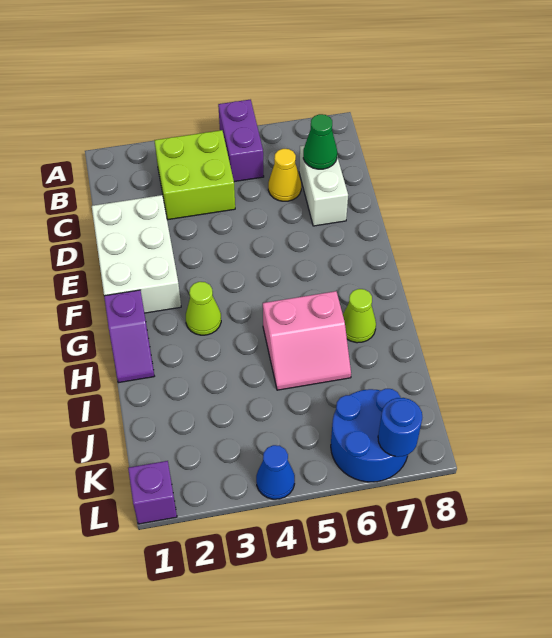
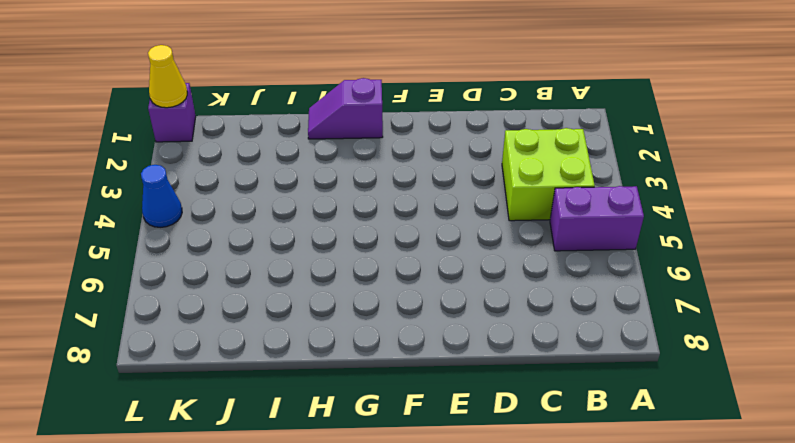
yellow 1x1 cone [148,45,187,108] -> yellow 1x1 cone moved to [268,149,301,201]
none -> white 1x2 brick [299,146,348,226]
none -> white 2x3 brick [92,195,181,313]
none -> lime 1x1 cone [186,282,221,335]

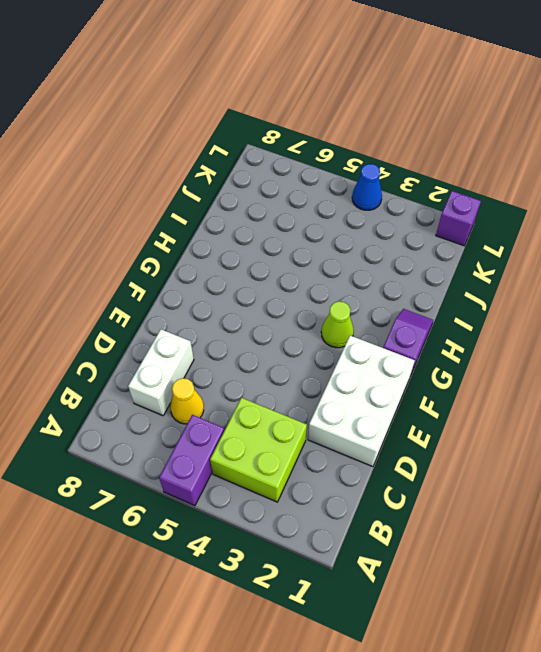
none -> pink 2x2 slope [263,291,351,390]
none -> lime 1x1 cone [343,289,376,343]
none -> blue 2x2 round brick [331,389,408,482]

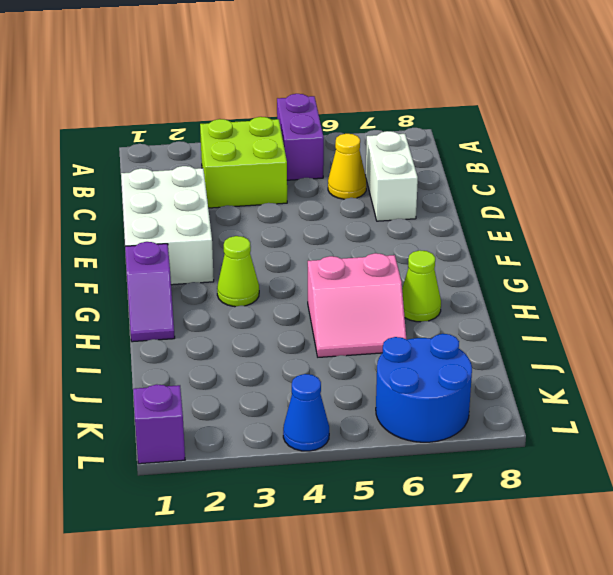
none -> green 1x1 cone [303,114,337,169]
none -> blue 1x1 round brick [378,398,422,457]

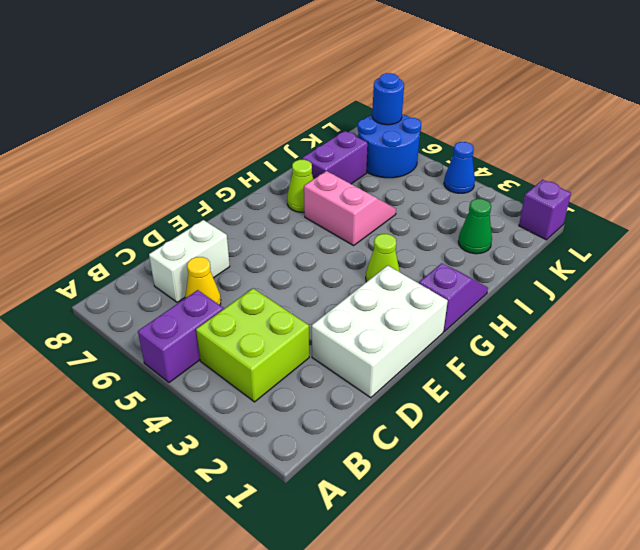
purple 1x2 brick [303,131,368,184] -> none
green 1x1 cone [458,199,492,254] -> green 1x1 cone moved to [303,114,337,169]

